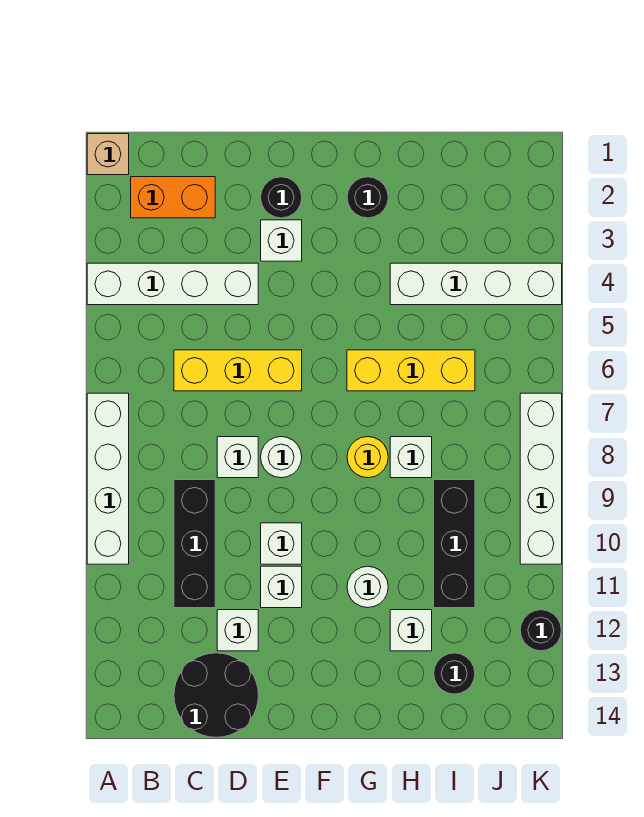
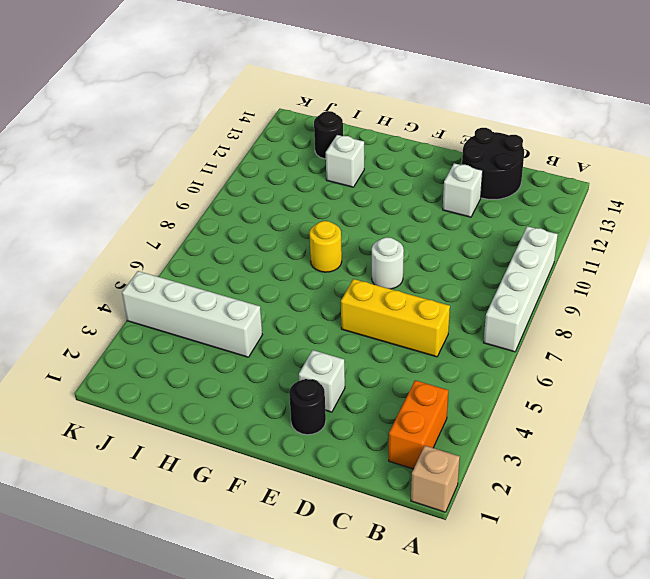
orange 1x2 brick [389,380,448,469] -> orange 1x2 brick turned to [131,177,215,218]
none -> white 1x4 brick [87,263,258,305]
none -> black 1x3 brick [174,480,215,608]
none -> white 1x1 brick [217,437,258,478]

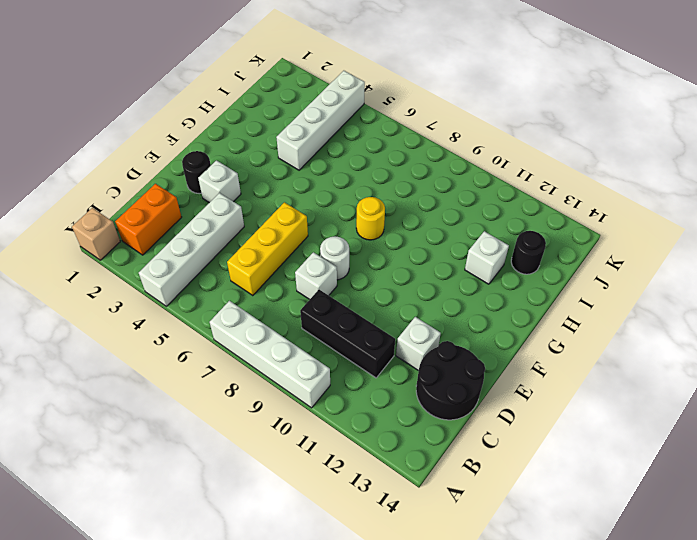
none -> white 1x1 brick [261,523,302,564]
none -> white 1x1 brick [261,566,302,608]
none -> black 1x1 round brick [347,177,388,218]

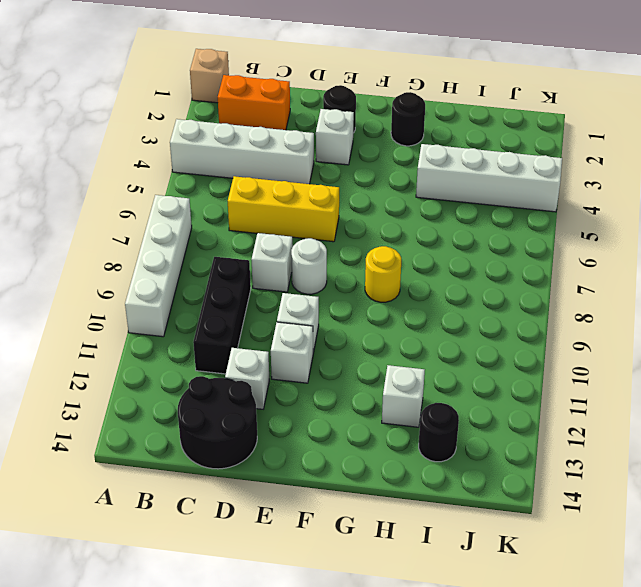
none -> yellow 1x3 brick [347,350,475,391]
none -> white 1x1 round brick [347,566,388,608]
none -> white 1x1 brick [390,437,432,478]

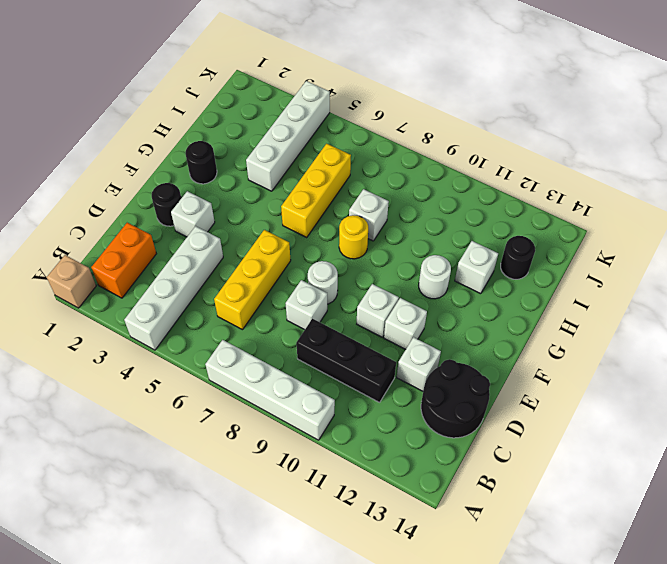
none -> black 1x3 brick [434,480,475,608]
none -> white 1x4 brick [520,393,562,564]
none -> black 1x1 round brick [520,610,561,651]

